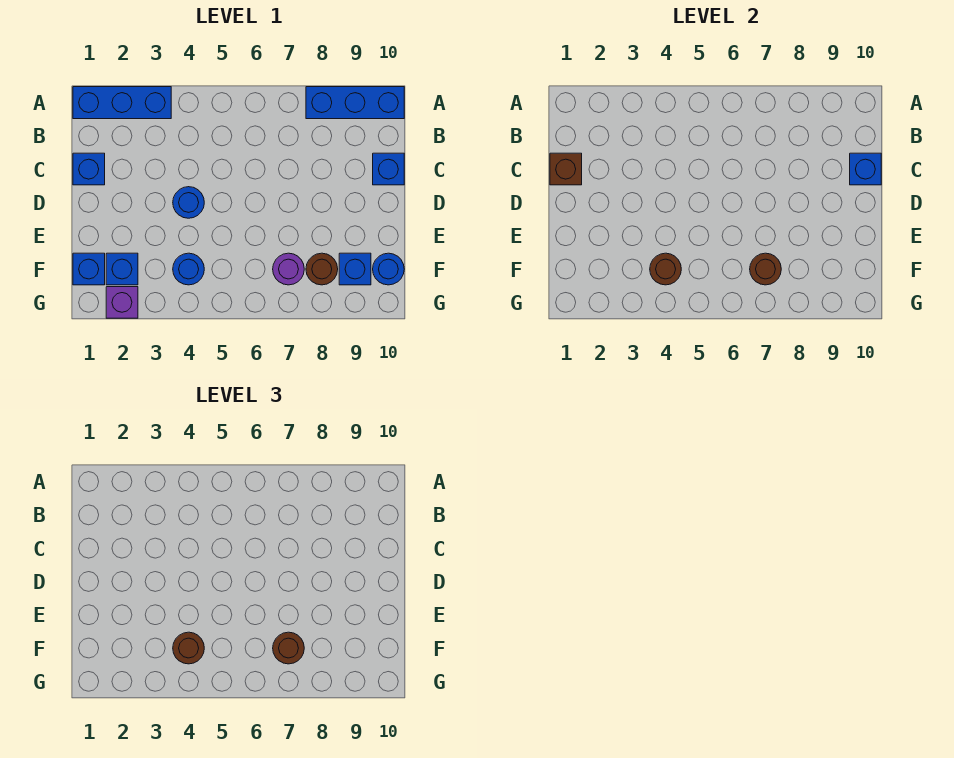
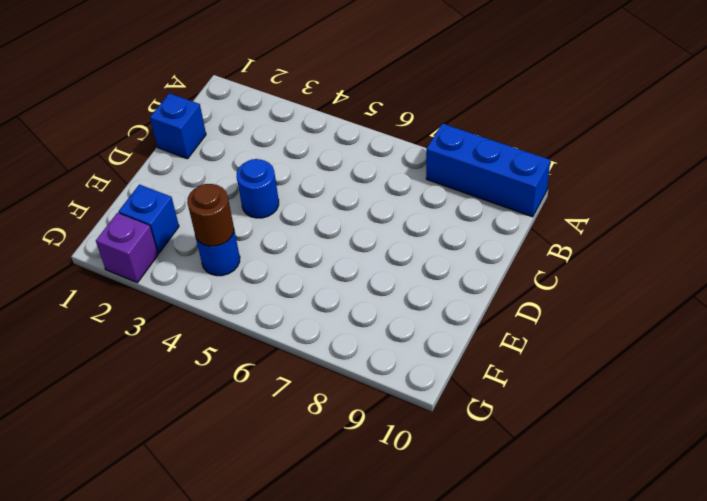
none -> blue 1x3 brick [73,87,171,119]
none -> blue 1x1 brick [373,153,404,185]
none -> blue 1x1 brick [73,253,105,285]

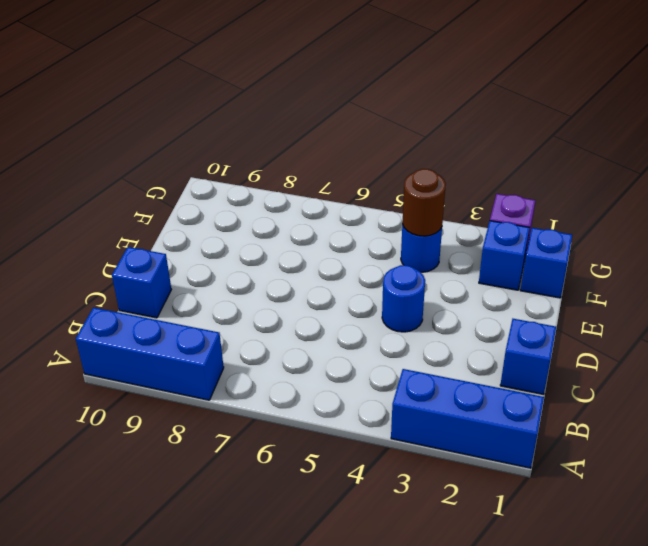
none -> purple 1x1 round brick [273,253,304,285]
none -> brown 1x1 round brick [306,253,338,285]
none -> blue 1x1 brick [339,253,371,285]

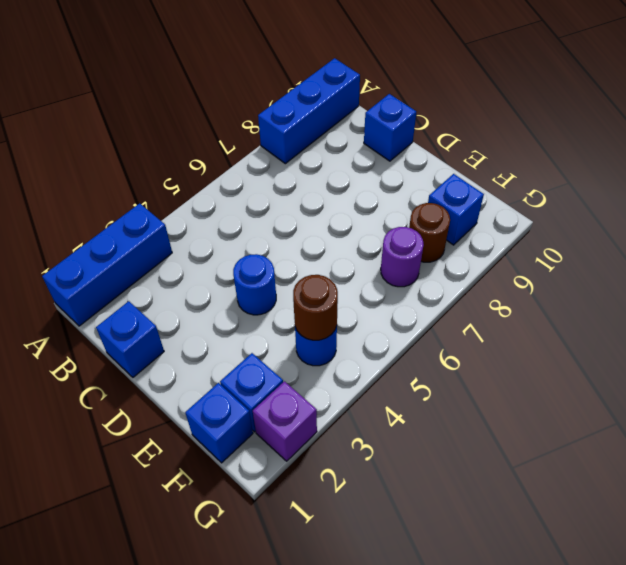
none -> blue 1x1 round brick [373,253,404,285]
none -> brown 1x1 brick [550,153,582,185]
none -> blue 1x1 brick [850,153,881,185]

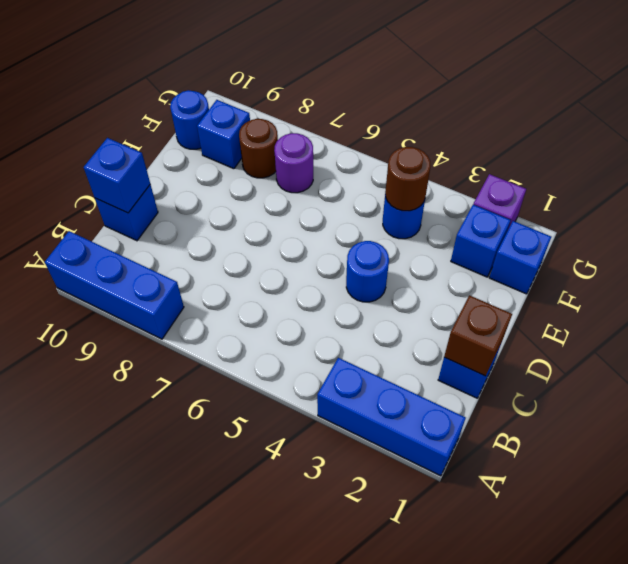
none -> brown 1x1 round brick [750,253,781,285]
none -> brown 1x1 round brick [173,632,204,664]
none -> brown 1x1 round brick [273,632,304,664]

